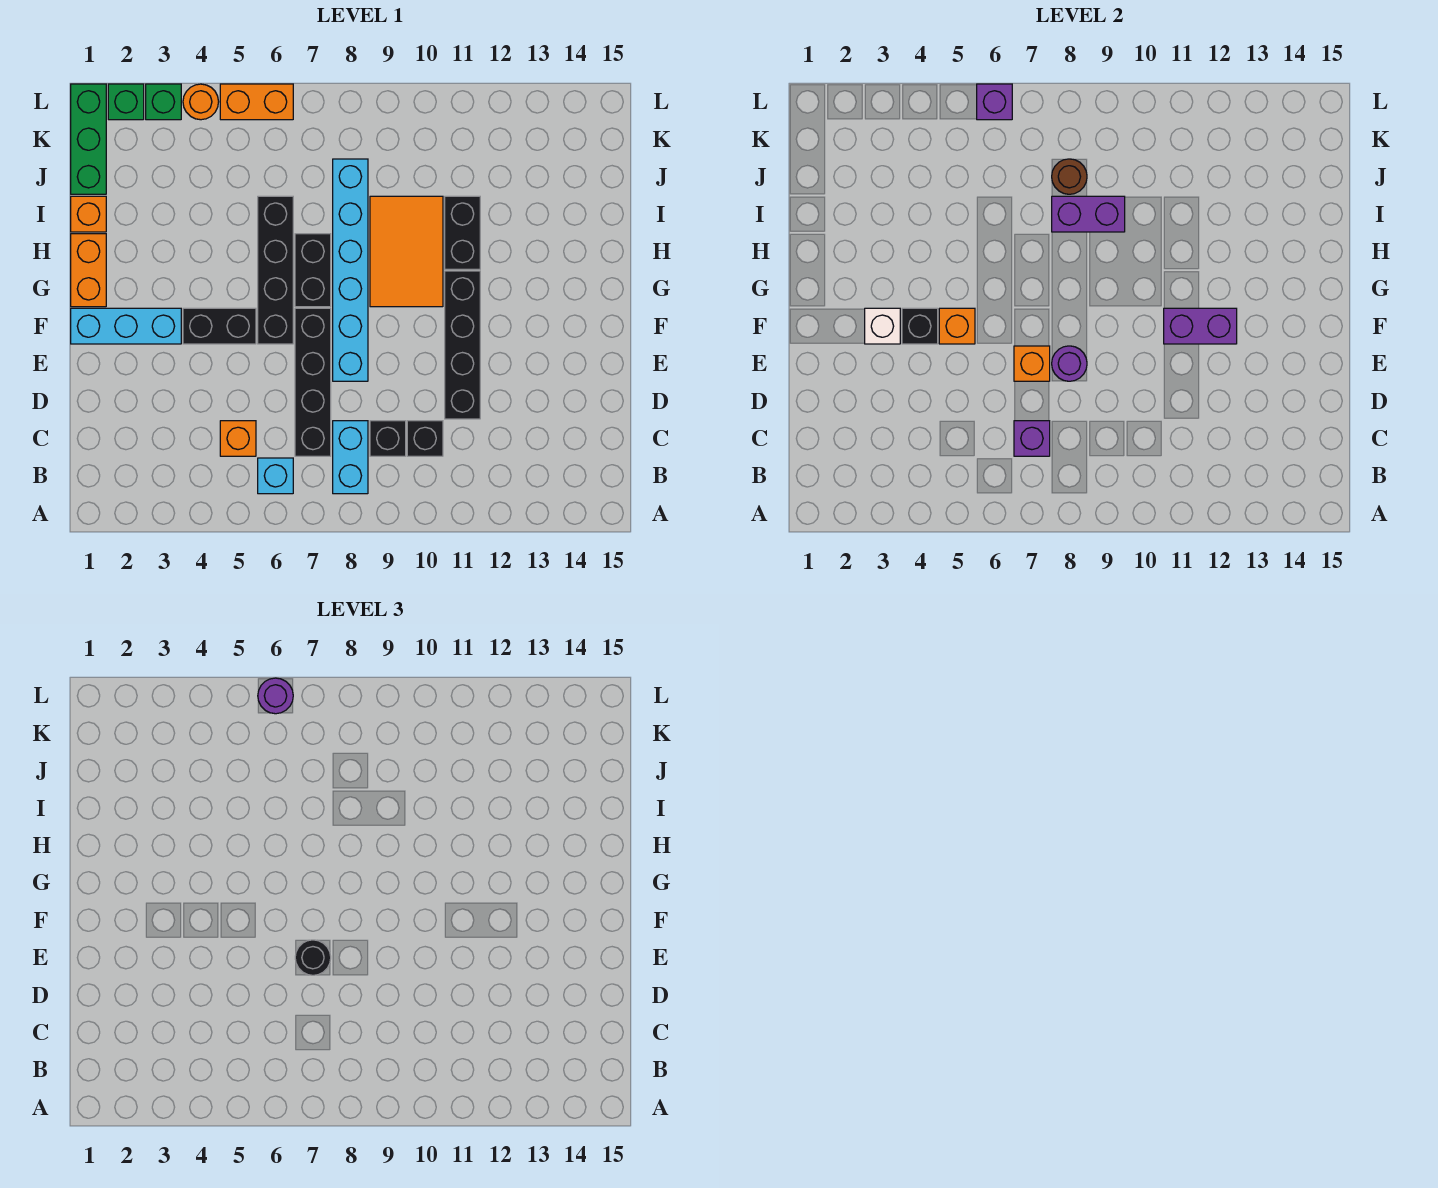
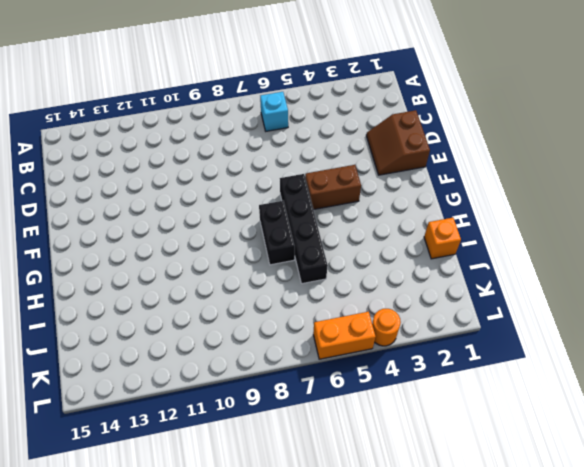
brown 2x2 slope [366,110,430,175] -> none
brown 1x2 brick [305,165,361,209] -> black 1x2 brick [183,308,256,344]
none -> cyan 1x2 brick [333,421,368,494]
none -> orange 1x1 brick [220,421,256,456]
none -> black 1x4 brick [295,308,331,456]
none -> black 1x1 brick [370,421,406,456]

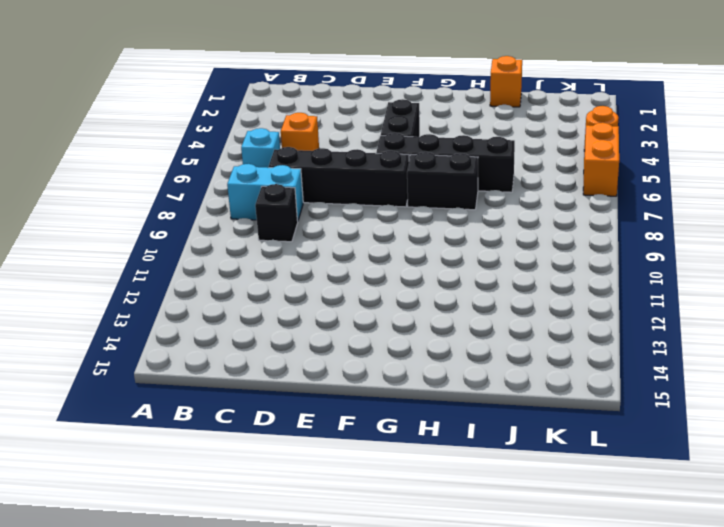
none -> black 1x1 brick [407,421,443,456]
none -> black 1x4 brick [445,271,480,419]
none -> cyan 1x6 brick [333,159,368,381]
none -> cyan 1x3 brick [71,308,181,344]

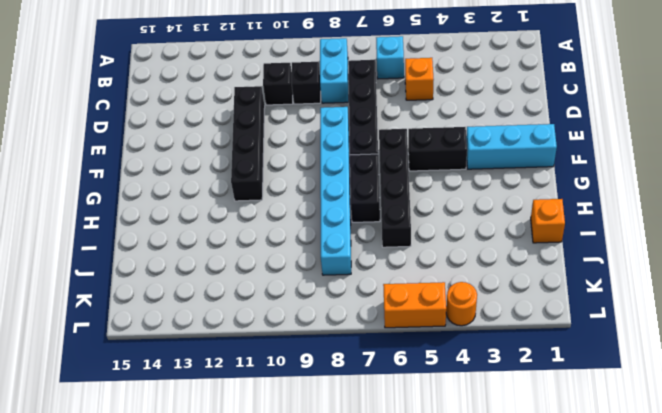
none -> orange 1x2 brick [71,234,106,307]
none -> orange 2x3 tile [370,196,443,307]
none -> black 1x2 brick [445,196,480,269]
none -> green 1x3 brick [71,84,106,194]

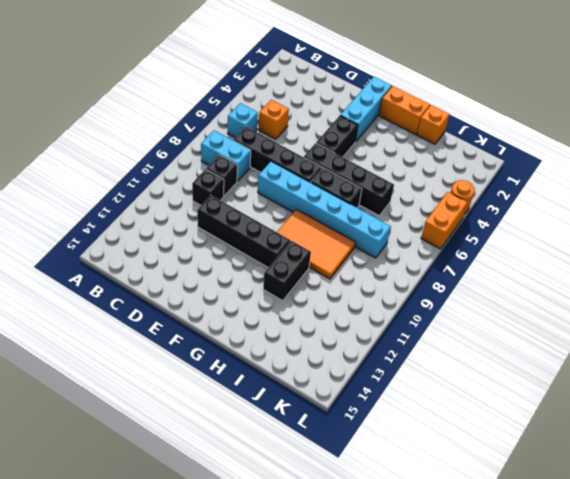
black 1x2 brick [263,241,311,301] -> black 1x2 brick turned to [445,196,480,269]
none -> green 1x3 brick [71,84,106,194]
none -> green 1x1 brick [108,84,144,120]
none -> green 1x1 brick [146,84,181,120]
none -> purple 1x1 brick [1014,421,1050,456]

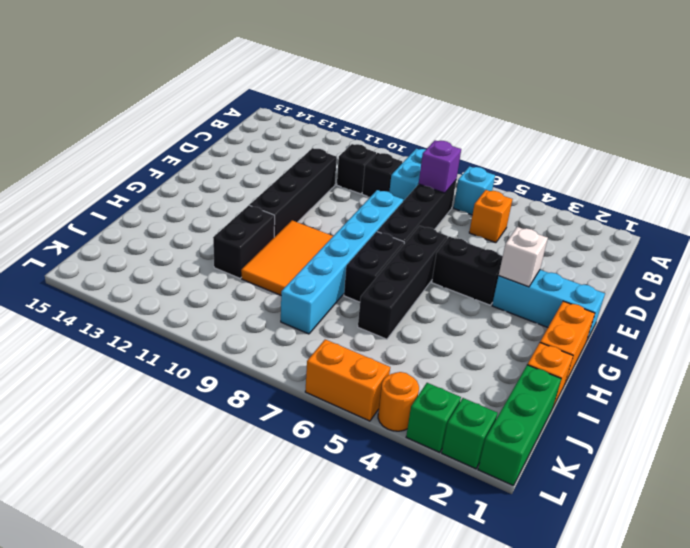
none -> orange 1x1 brick [1014,346,1050,381]
none -> purple 1x1 round brick [1052,346,1087,381]
none -> black 1x1 brick [902,308,938,344]
none -> orange 1x1 brick [939,308,975,344]

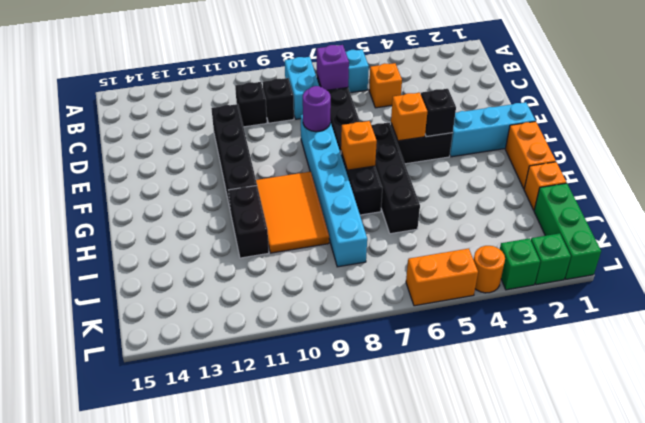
orange 1x1 brick [341,121,377,170] -> orange 1x1 brick moved to [1014,346,1050,381]
none -> white 1x1 brick [865,308,900,344]
none -> purple 1x2 brick [1164,308,1237,344]
none -> purple 1x2 brick [1052,196,1125,232]
none -> brown 1x1 round brick [1052,159,1087,194]

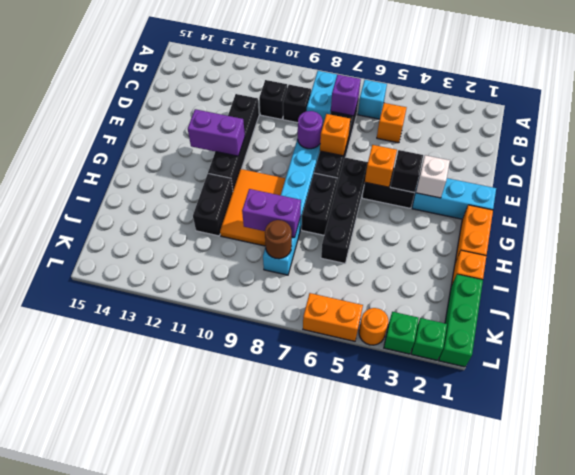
none -> purple 1x1 brick [977,84,1012,120]
none -> black 1x1 round brick [295,940,331,975]
none -> purple 1x1 round brick [258,678,293,714]

